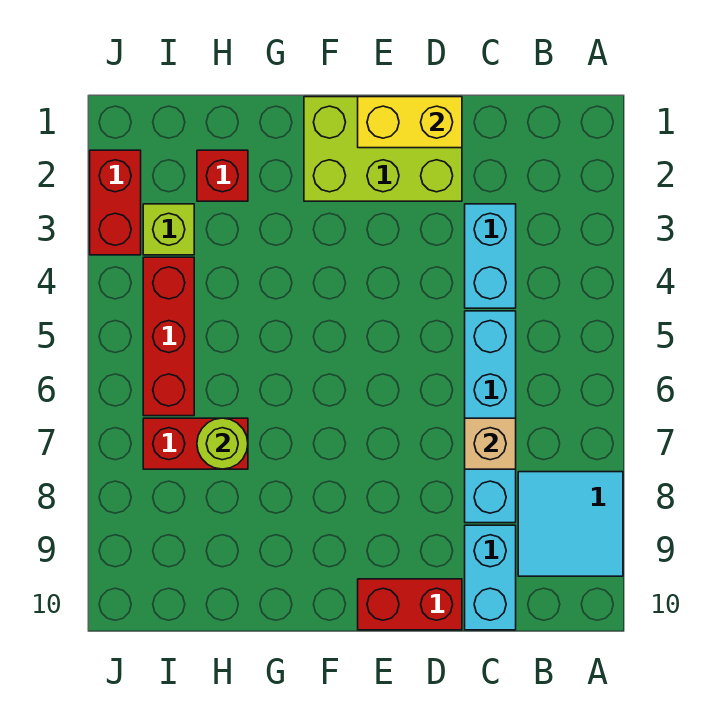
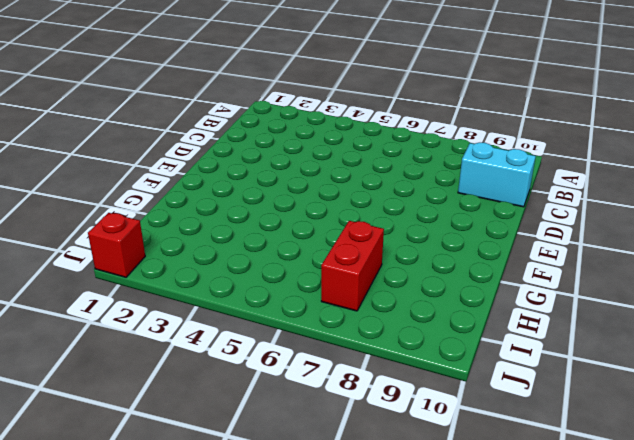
red 1x1 brick [88,213,145,277] -> red 1x1 brick moved to [197,150,248,201]
none -> cyan 2x2 tile [518,472,623,576]
none -> cyan 1x2 brick [465,204,516,308]
none -> cyan 1x4 brick [465,311,516,523]

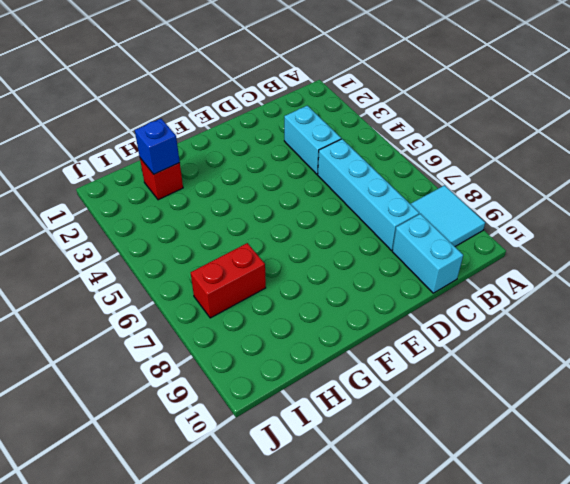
blue 1x1 brick [135,119,180,174] -> none
none -> lime 2x3 brick [304,97,462,201]
none -> red 1x2 brick [358,579,462,630]
none -> lime 1x1 brick [143,204,194,255]

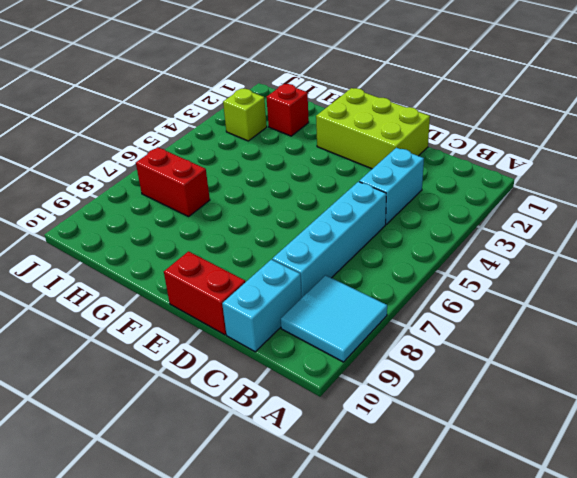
none -> red 1x3 brick [143,257,194,416]
none -> red 1x2 brick [90,150,141,255]
none -> tan 1x1 brick [465,418,516,469]

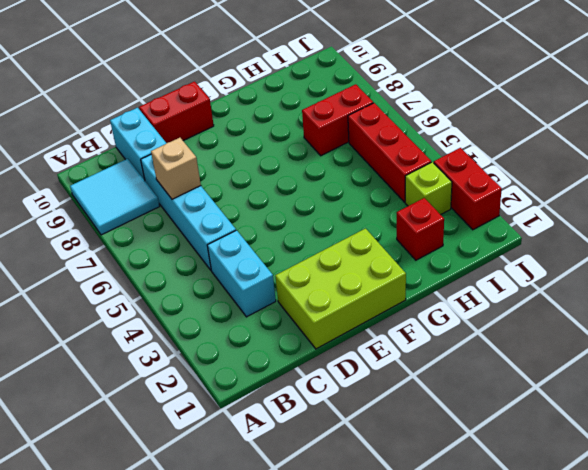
none -> yellow 1x2 brick [358,97,462,148]
none -> lime 1x1 round brick [197,418,248,469]

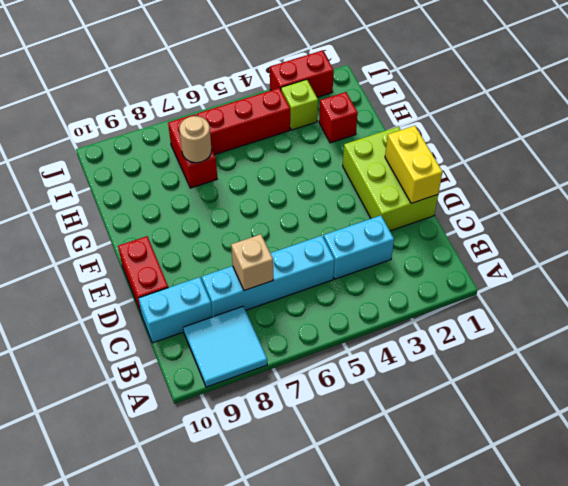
tan 1x1 round brick [179,116,212,163] -> lime 1x1 round brick [197,418,248,469]

